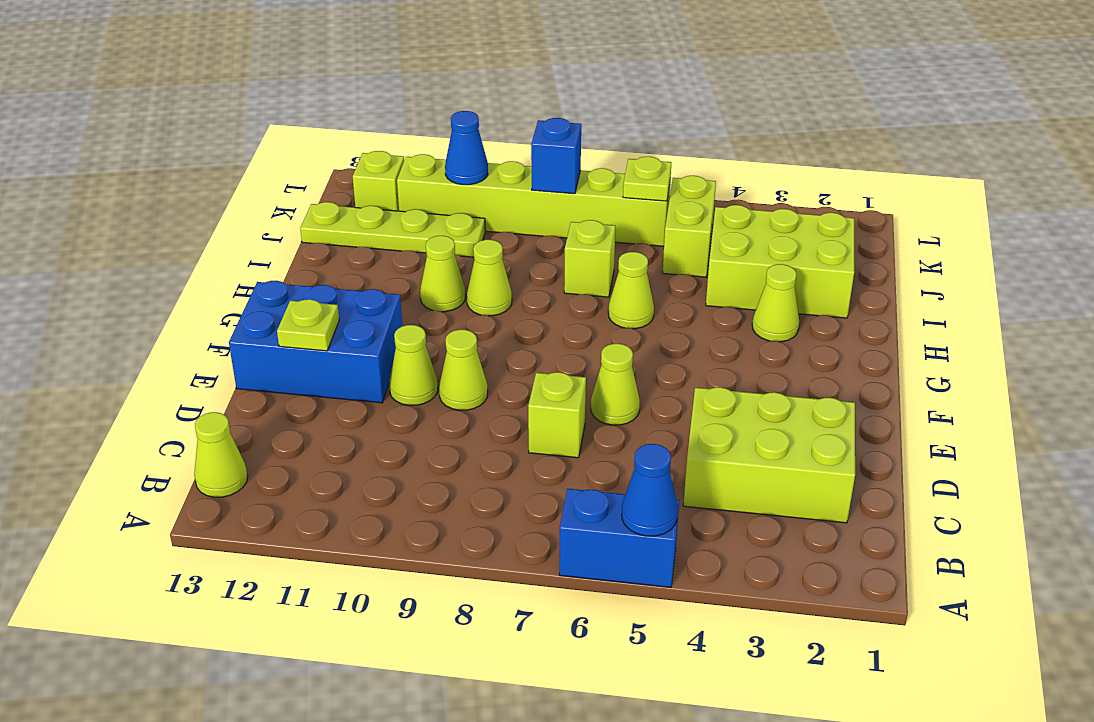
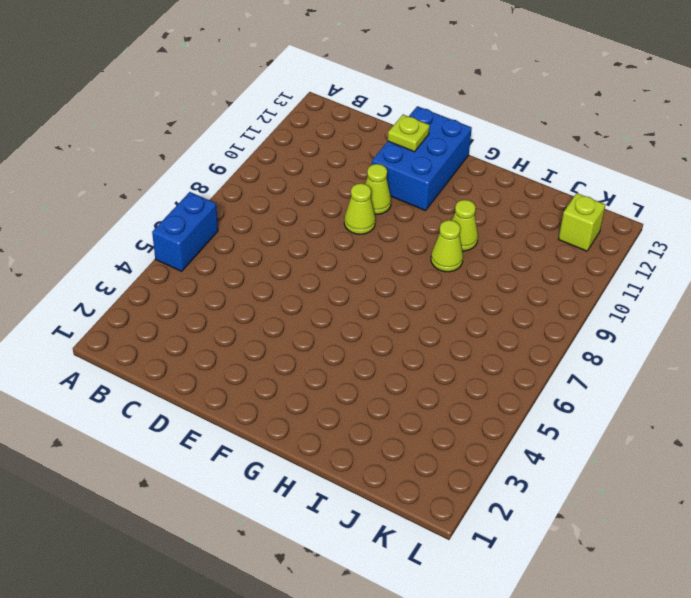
none -> lime 1x1 cone [194,412,248,497]
none -> lime 2x3 brick [683,387,855,523]
none -> lime 1x1 brick [528,372,586,458]

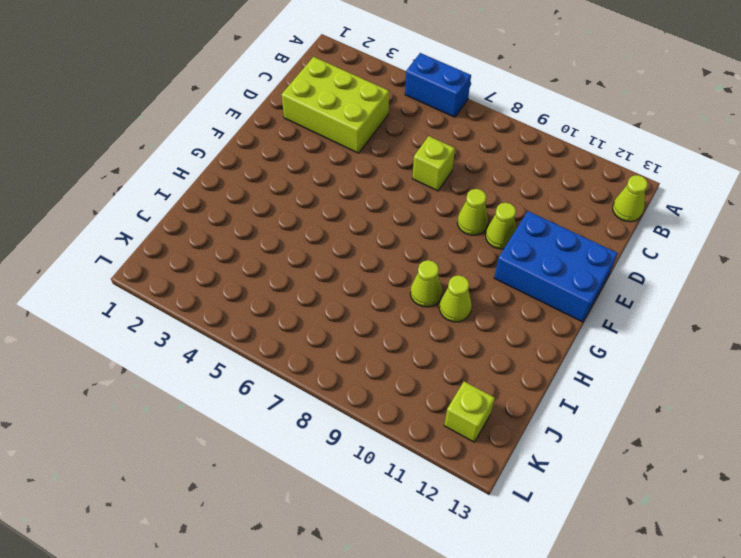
none -> lime 1x1 cone [591,344,640,425]
none -> lime 1x1 cone [752,264,799,342]
none -> lime 1x1 cone [608,252,654,329]

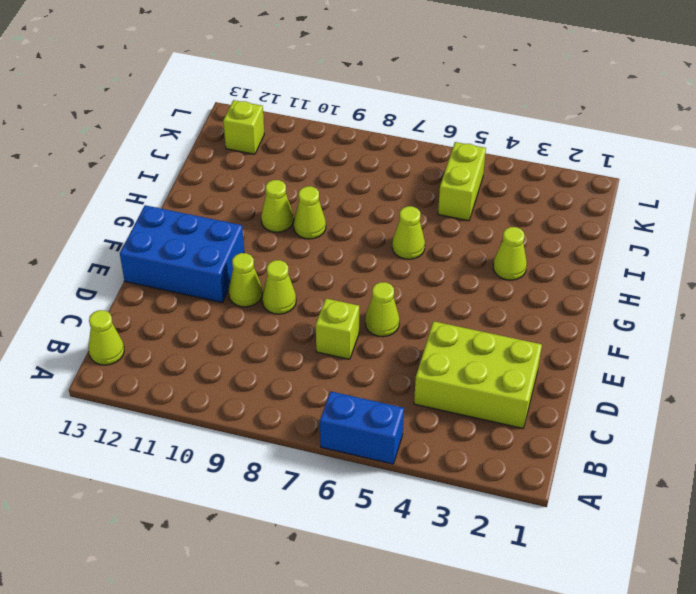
none -> lime 2x3 brick [706,205,854,318]
none -> lime 1x1 brick [564,220,615,297]
none -> lime 1x4 plate [300,202,485,257]

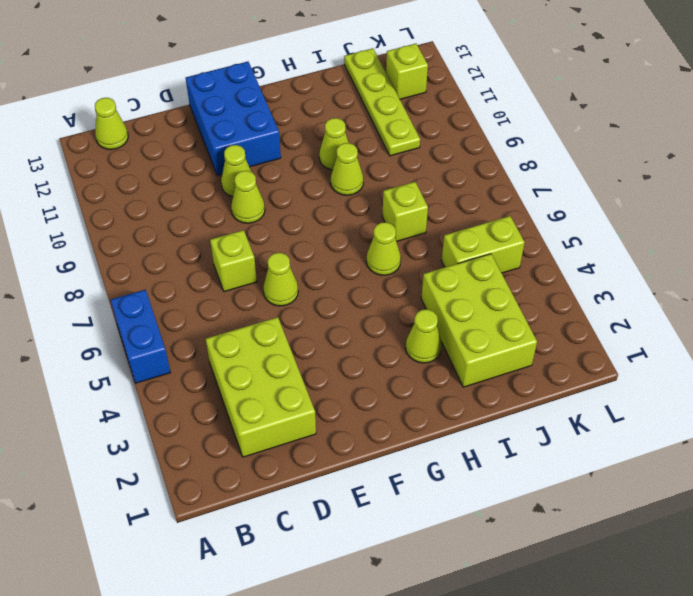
none -> lime 1x6 brick [397,154,670,246]
none -> blue 1x1 cone [622,444,678,536]
none -> lime 1x1 plate [277,299,339,351]

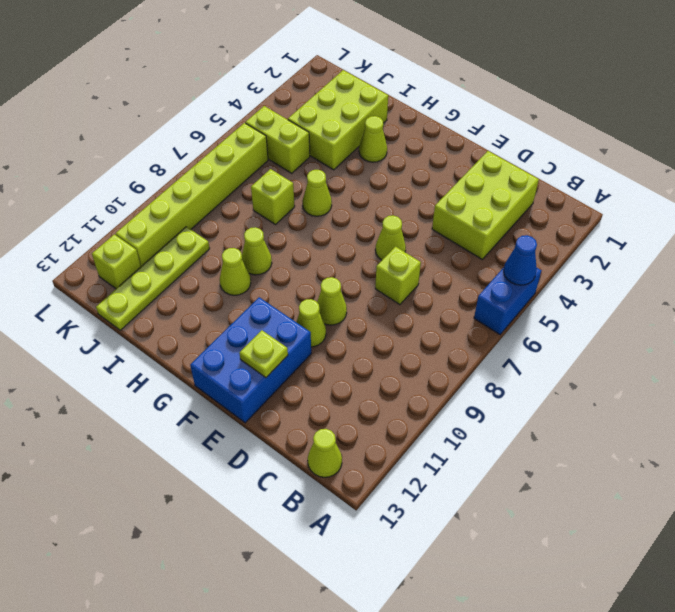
none -> lime 1x1 plate [623,157,671,201]
none -> blue 1x1 brick [531,118,581,194]
none -> blue 1x1 cone [445,111,488,185]

